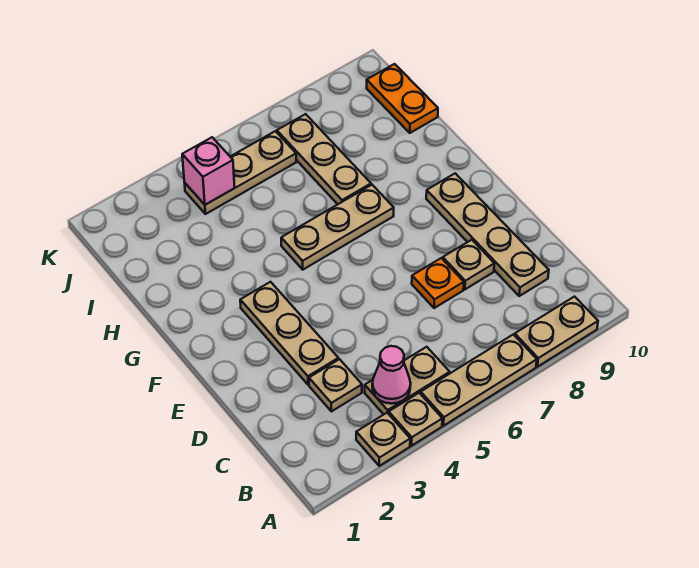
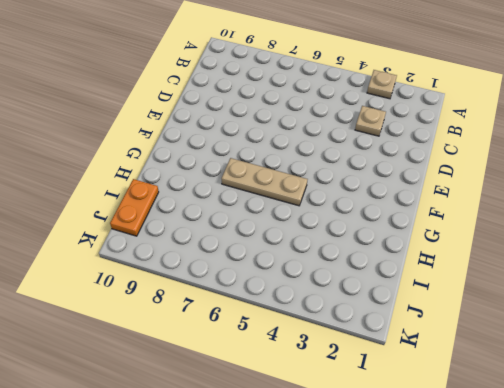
none -> tan 1x1 plate [389,393,442,446]
none -> tan 1x3 plate [421,334,537,426]
none -> tan 1x2 plate [515,297,598,367]

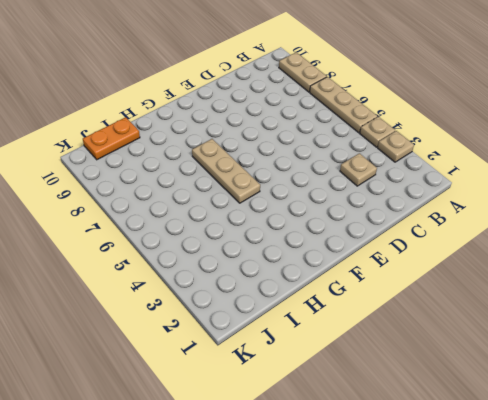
none -> tan 1x2 plate [365,347,450,414]
none -> tan 1x4 plate [426,173,549,296]
none -> tan 1x3 plate [240,282,338,385]

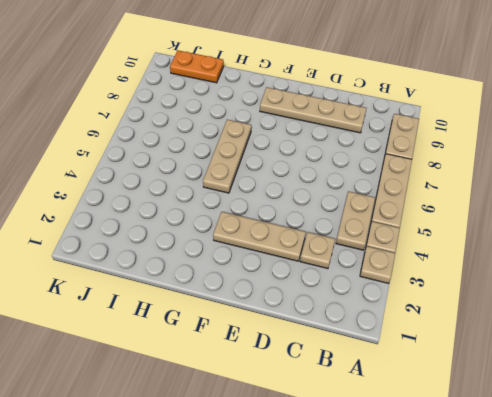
none -> orange 1x1 plate [412,258,464,308]
none -> tan 1x1 plate [443,240,494,289]
none -> tan 1x3 plate [277,114,371,204]

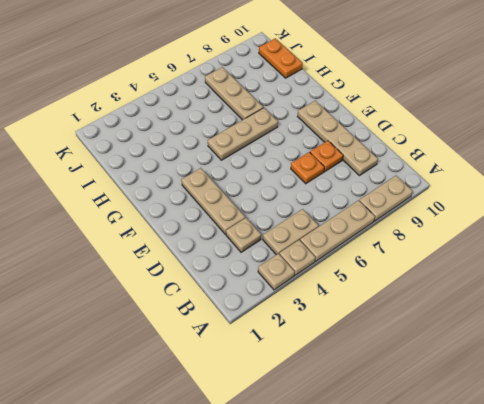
orange 1x1 plate [310,141,343,172] -> tan 1x1 plate [443,240,494,289]
none -> tan 1x3 plate [185,131,296,214]
none -> pink 1x1 cone [372,346,411,404]
none -> pink 1x1 brick [182,137,235,205]

